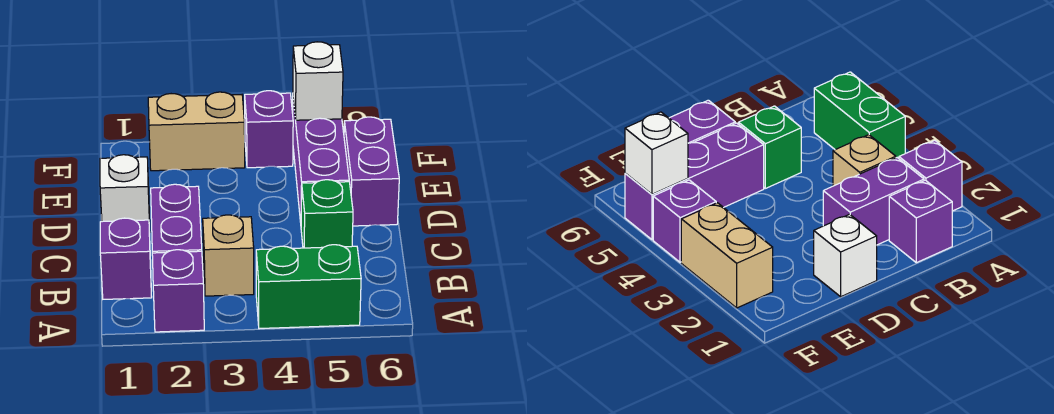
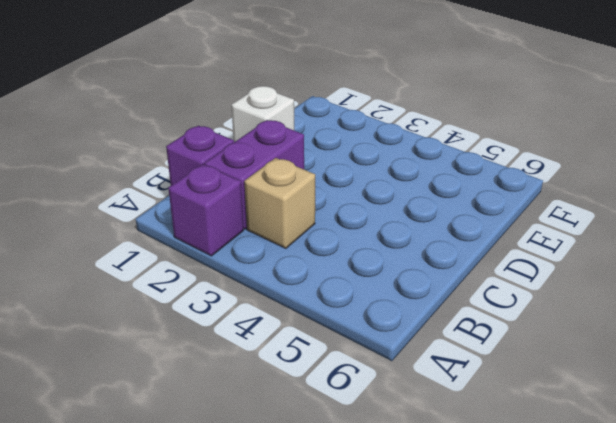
none -> green 1x2 brick [256,245,361,329]
none -> green 1x1 brick [301,180,353,248]
none -> purple 1x3 brick [293,100,349,222]

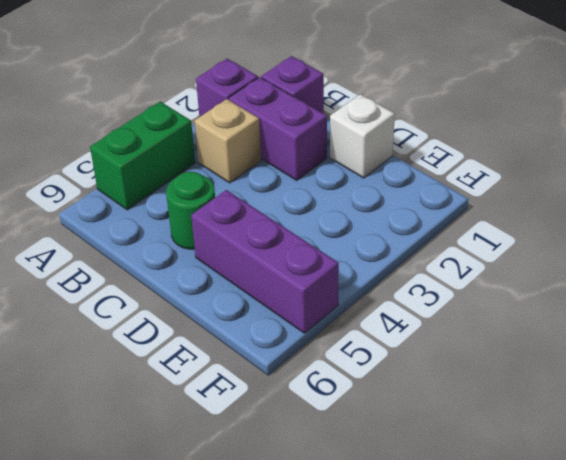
green 1x1 round brick [166,172,215,249] -> green 1x1 brick [301,180,353,248]
none -> purple 1x2 brick [344,117,399,226]
none -> tan 1x2 brick [148,92,245,171]
none -> purple 1x1 brick [245,91,293,168]

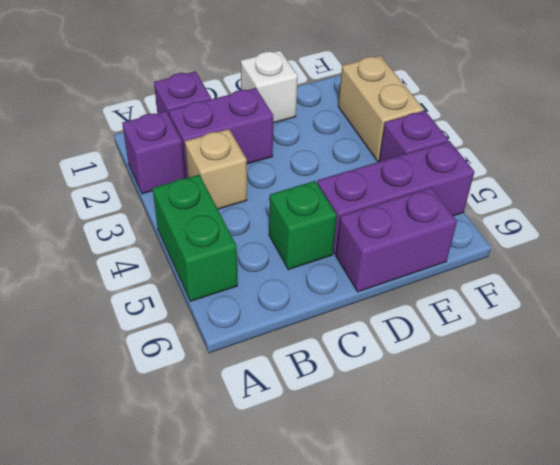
none -> white 1x1 brick [293,42,343,120]

